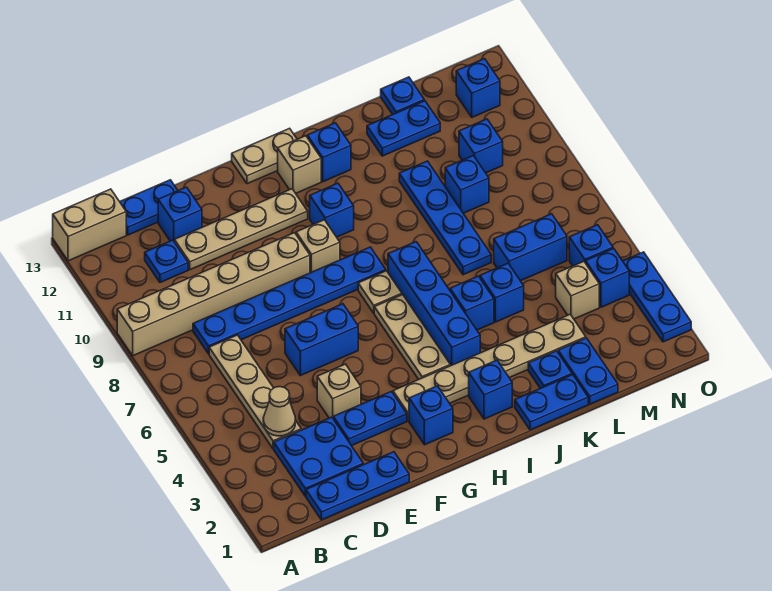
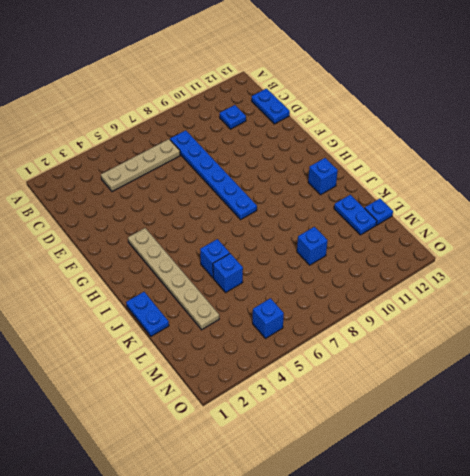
none -> tan 1x6 brick [117,233,310,356]
none -> tan 1x2 brick [53,189,126,261]
none -> blue 1x3 plate [306,452,409,520]
none -> blue 2x2 plate [274,417,363,496]

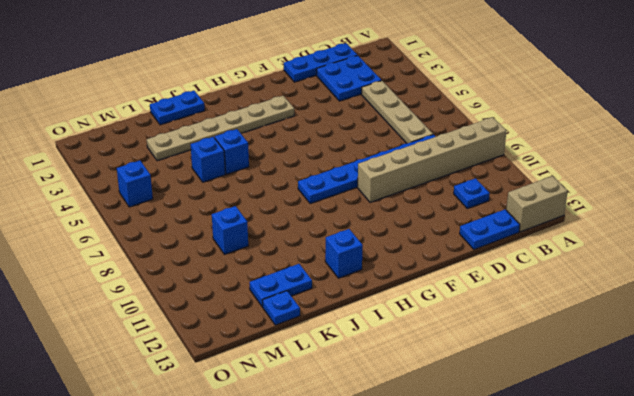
none -> tan 1x4 plate [174,189,308,270]
none -> blue 1x1 brick [158,187,202,241]
none -> blue 1x2 plate [333,391,407,446]
none -> tan 1x1 brick [317,364,361,418]

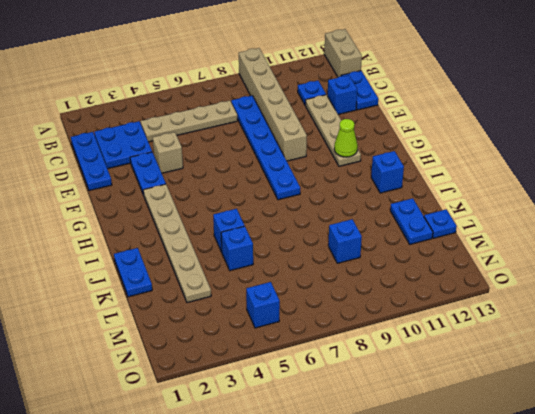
lime 1x1 cone [334,119,358,157] -> none
none -> blue 1x2 brick [285,304,358,376]
none -> blue 1x1 brick [409,386,453,445]
none -> tan 1x1 brick [296,220,340,273]
none -> tan 1x2 plate [232,128,297,184]

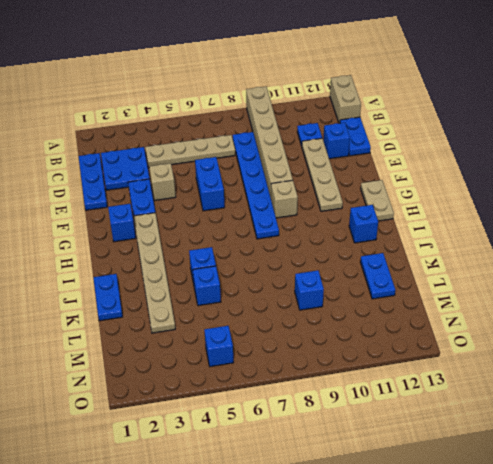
none -> tan 1x3 plate [374,295,450,379]
none -> tan 1x1 plate [358,271,402,313]
none -> blue 1x1 brick [310,183,354,237]
none -> tan 1x1 brick [278,136,321,193]

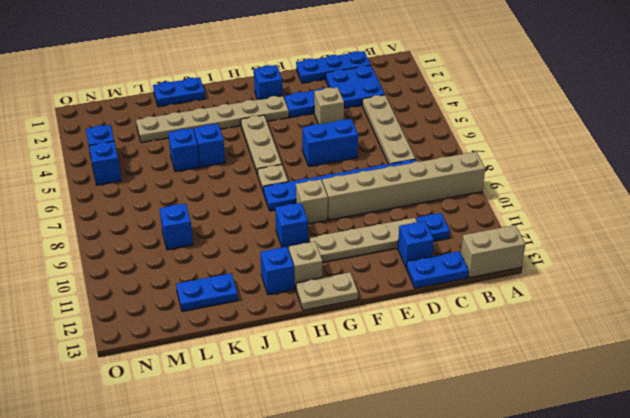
none -> blue 1x1 brick [469,360,512,419]
none -> blue 1x4 brick [388,242,480,366]
none -> blue 1x1 plate [528,351,572,388]
none -> blue 1x4 plate [399,161,491,275]

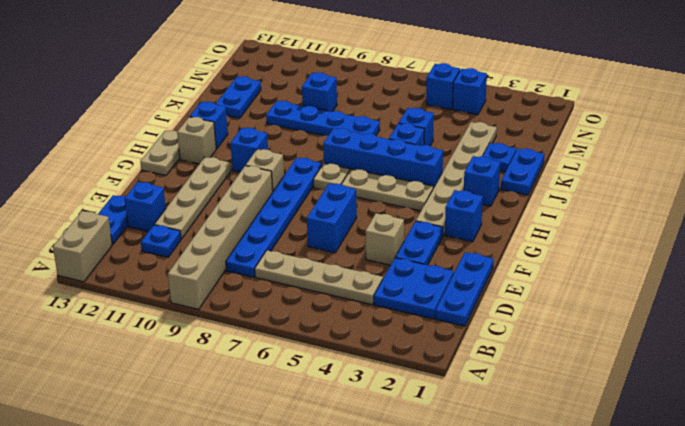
none -> blue 1x2 plate [558,338,618,404]
none -> blue 1x2 brick [494,214,567,281]
none -> blue 1x1 plate [381,77,424,115]
none -> tan 1x1 brick [556,261,599,319]

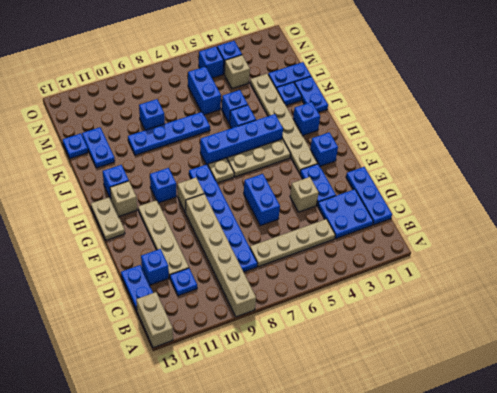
none -> blue 1x1 brick [459,119,503,173]
none -> blue 1x1 brick [456,59,500,117]
none -> blue 1x3 plate [623,252,691,342]
none -> tan 1x1 cone [263,387,295,436]

